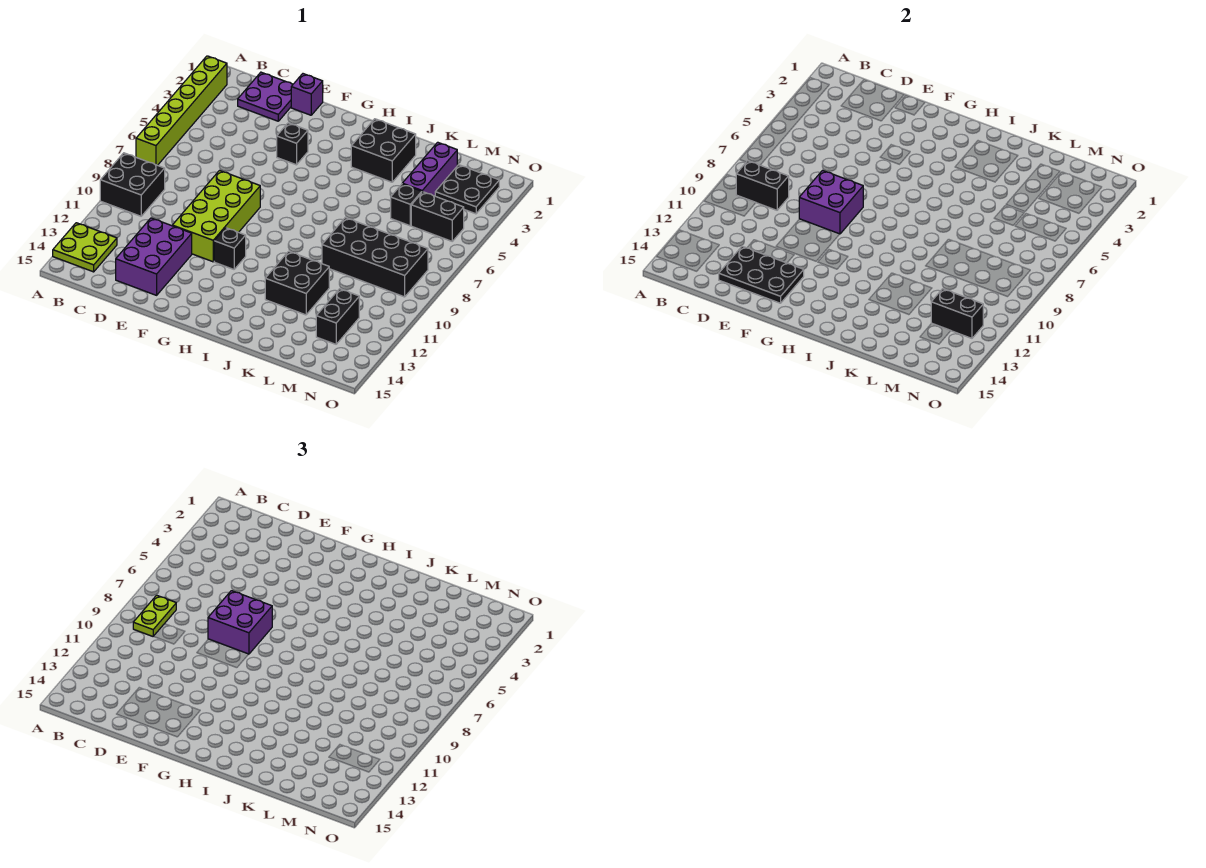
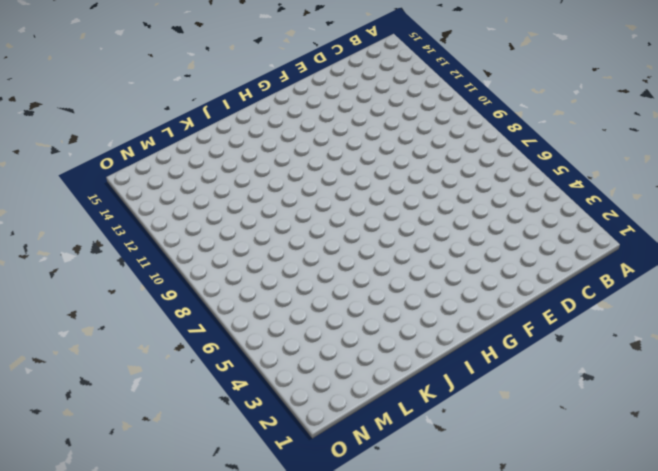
none -> lime 1x6 brick [136,56,227,165]
none -> black 2x2 brick [100,153,165,216]
none -> lime 2x2 plate [53,223,117,272]

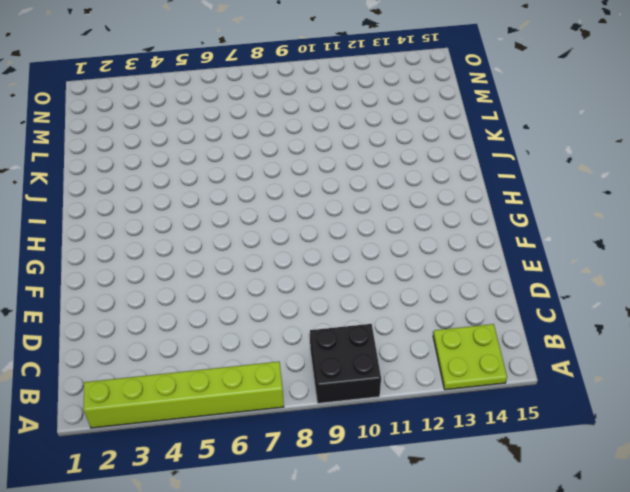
none -> purple 2x2 plate [238,72,293,121]
none -> purple 2x3 brick [116,218,192,295]
none -> purple 1x1 brick [291,74,323,115]

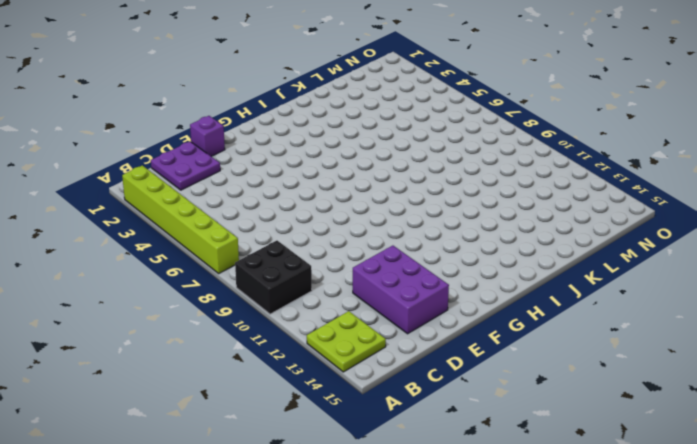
none -> lime 2x4 brick [172,170,260,262]
none -> black 1x1 brick [277,123,308,165]
none -> black 1x1 brick [214,228,246,269]

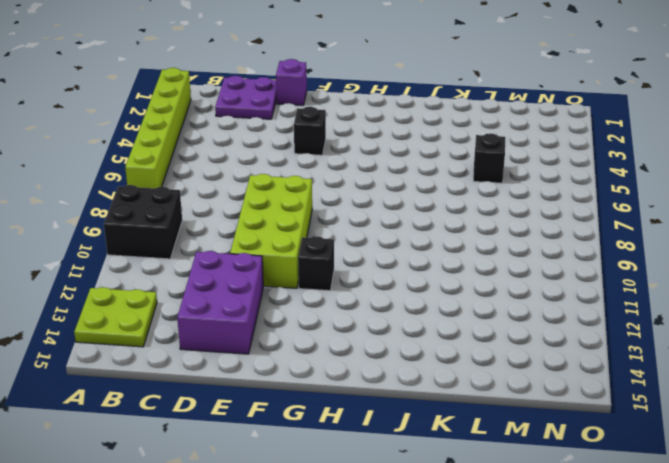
none -> black 2x2 brick [351,119,416,182]
none -> black 2x2 brick [265,251,329,315]
none -> black 2x4 brick [322,218,428,297]

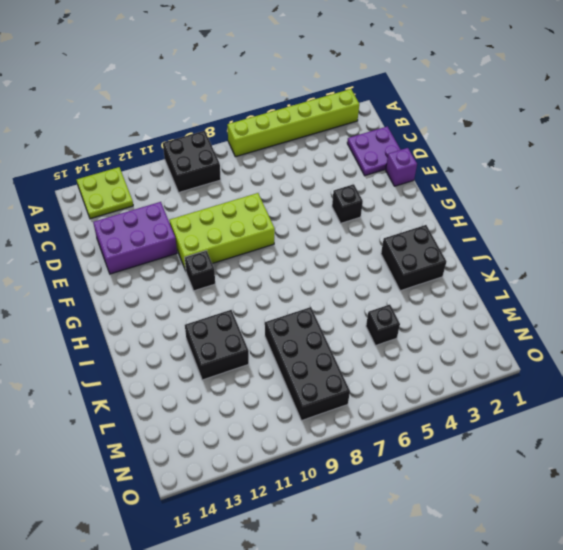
none -> purple 1x3 brick [402,142,457,196]
none -> black 2x2 plate [435,165,499,214]
none -> black 1x2 brick [411,192,464,241]

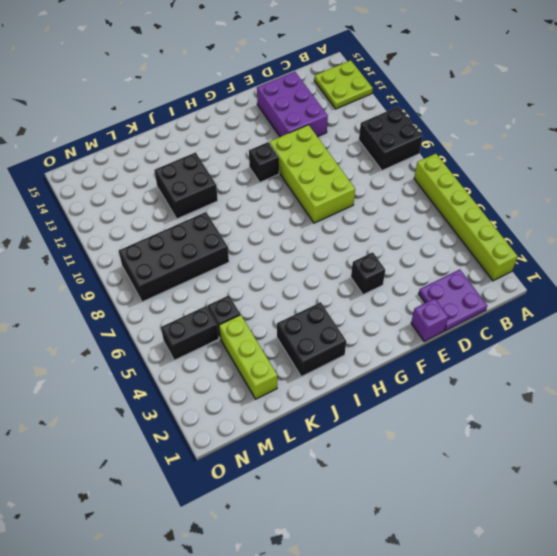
lime 1x3 brick [219,315,277,399] -> purple 1x3 brick [402,142,457,196]
none -> black 2x2 plate [435,165,499,214]
none -> black 1x2 brick [316,289,359,344]
none -> black 1x2 brick [736,161,789,210]

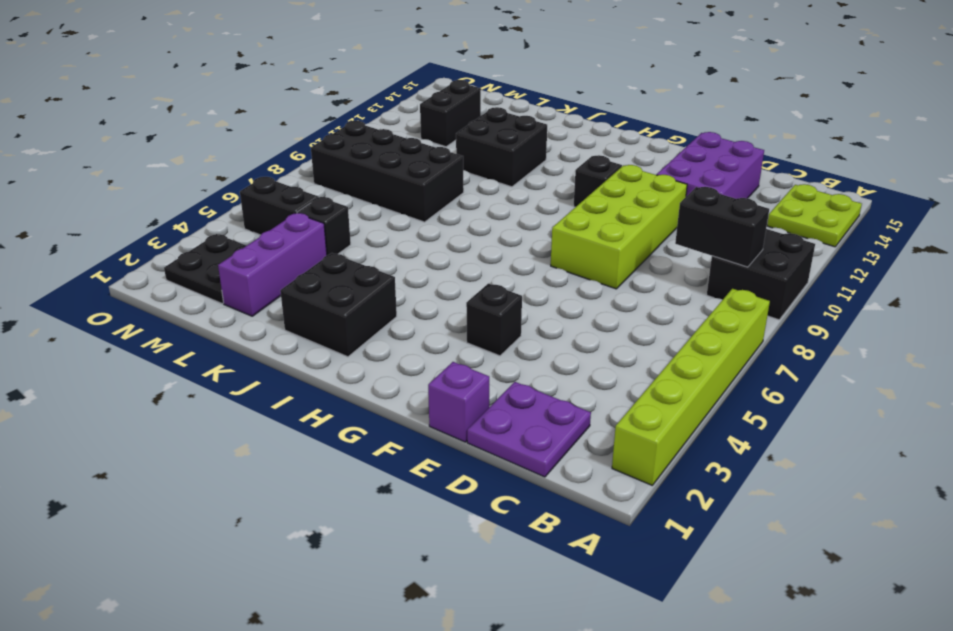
none -> black 2x3 plate [719,246,804,303]
none -> purple 2x2 brick [799,170,863,234]
none -> black 1x2 brick [931,289,983,338]

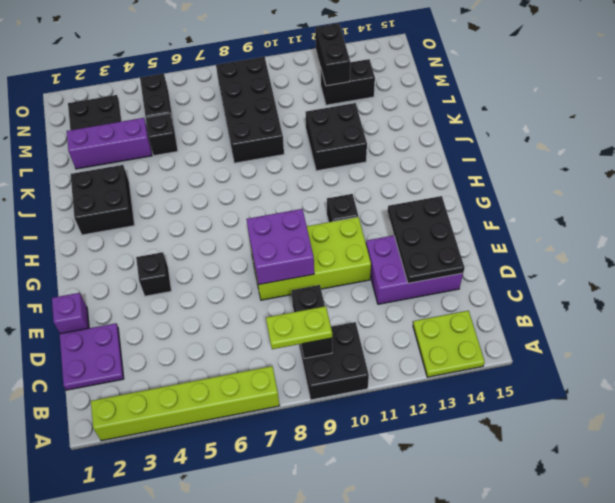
none -> purple 2x2 brick [208,591,272,654]

